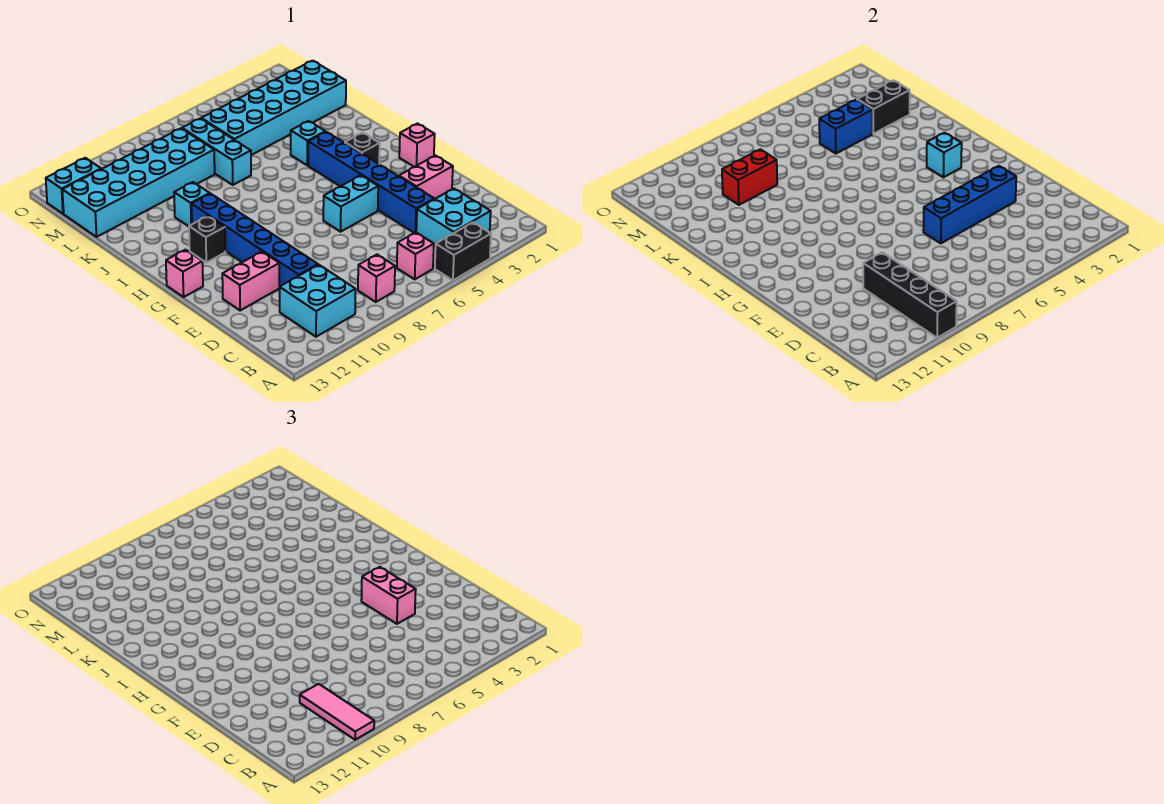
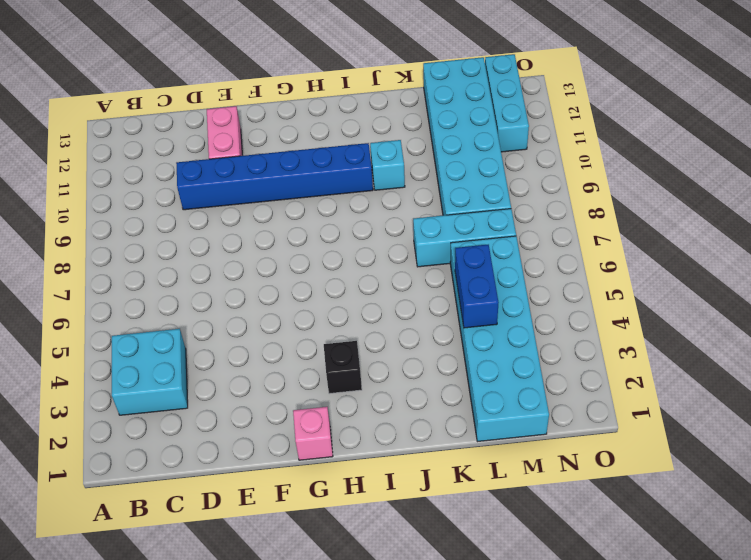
cyan 1x3 brick [485,54,529,152] -> cyan 1x2 brick [46,158,101,214]
none -> black 1x2 brick [435,222,491,280]
none -> pink 1x1 brick [397,232,434,279]
none -> pink 1x1 brick [358,255,395,302]

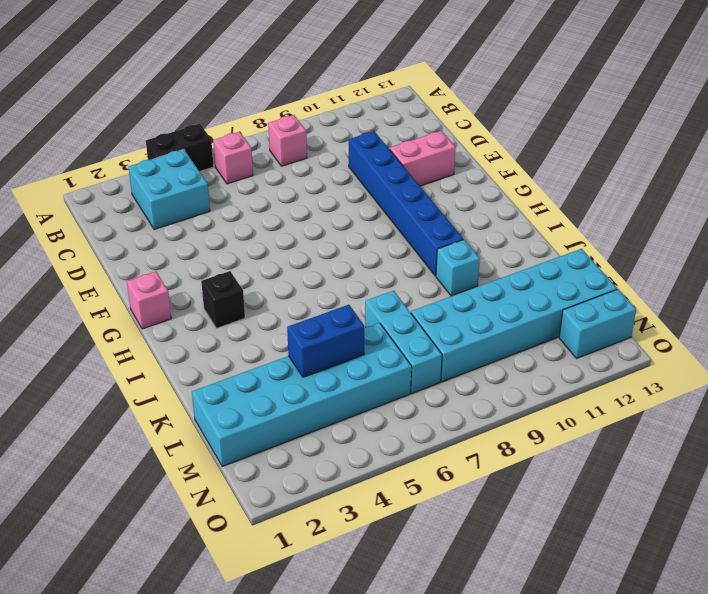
none -> cyan 2x2 brick [279,265,356,337]
none -> blue 1x6 brick [308,132,434,233]
none -> pink 1x2 brick [399,156,453,199]

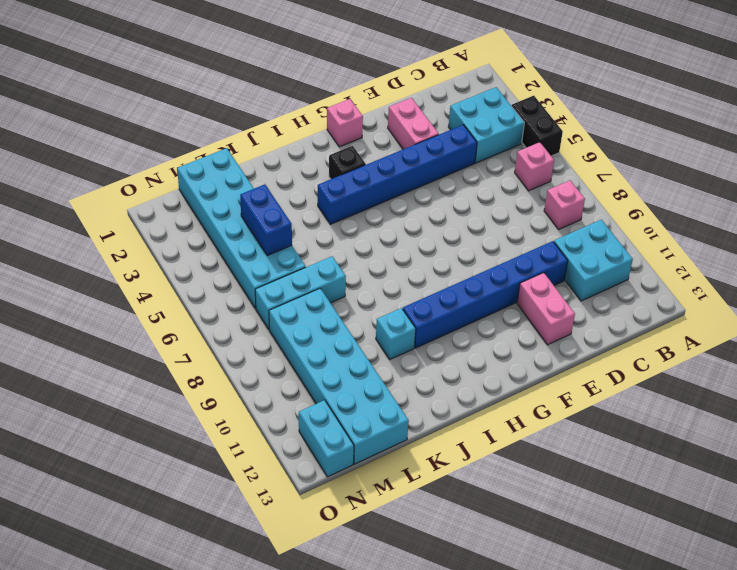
none -> cyan 1x2 brick [323,175,378,232]
none -> pink 1x1 brick [166,250,203,297]
none -> black 1x1 brick [189,216,225,263]

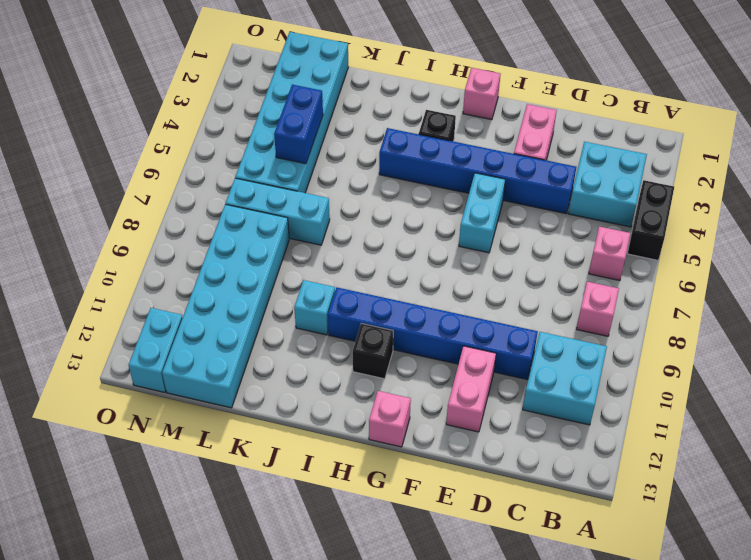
none -> cyan 1x1 brick [291,121,325,165]
none -> black 1x4 brick [863,253,957,338]
none -> blue 1x4 brick [923,166,1016,243]

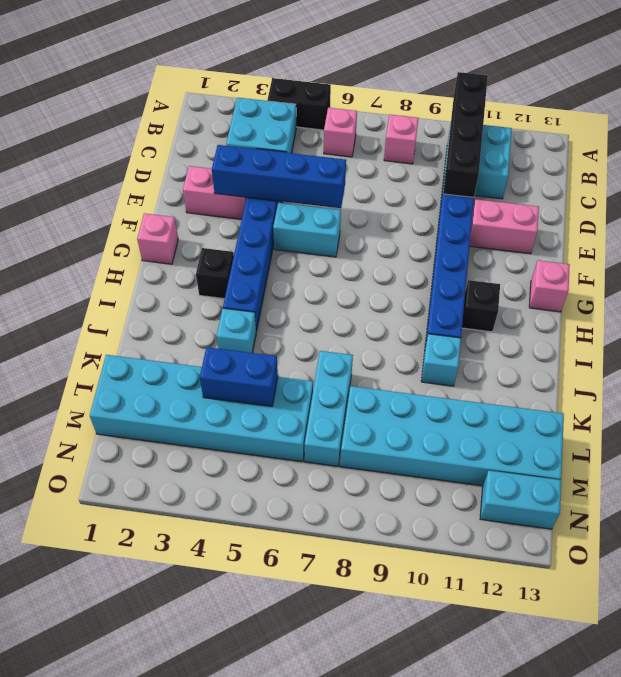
none -> cyan 1x1 brick [927,133,962,177]
none -> black 1x2 brick [857,80,910,134]
none -> red 1x2 brick [722,149,777,205]

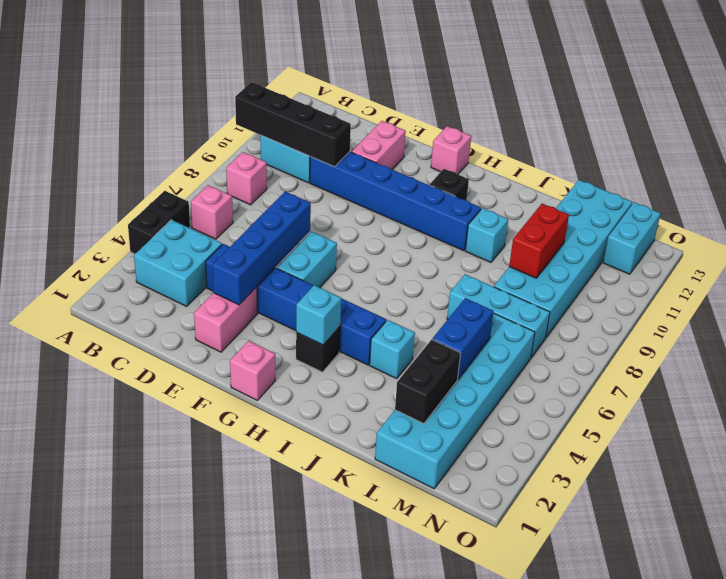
none -> pink 1x3 tile [300,684,374,740]
none -> pink 1x2 brick [361,567,416,624]

